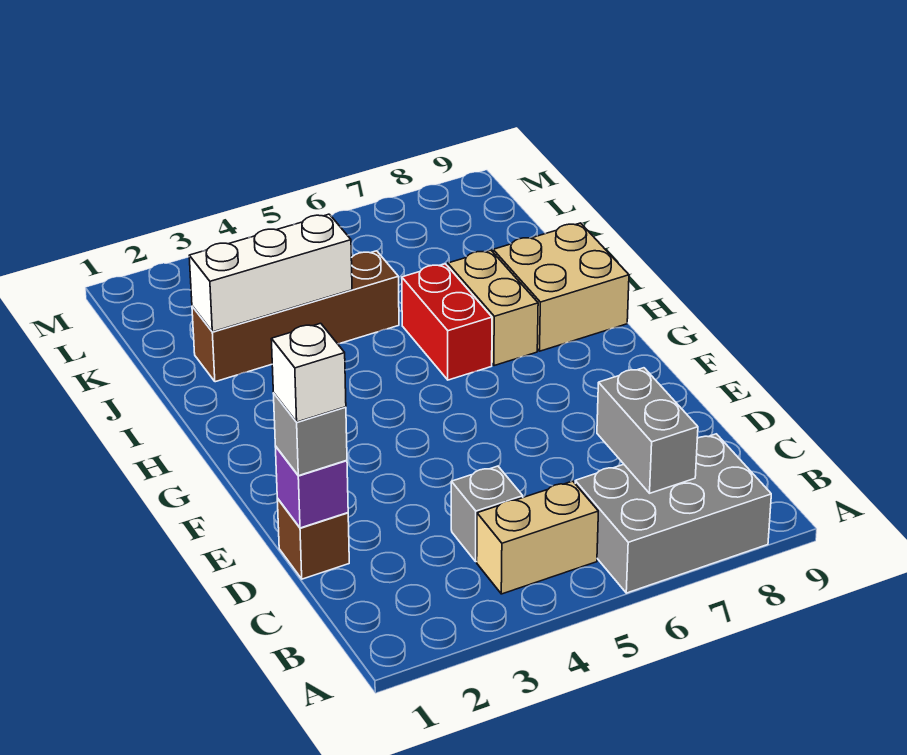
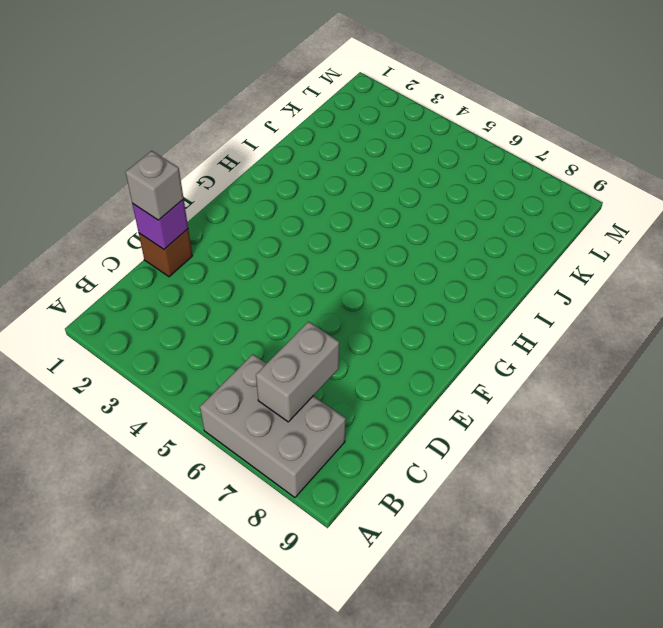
none -> tan 1x2 brick [477,481,598,594]
none -> grey 1x1 brick [451,466,523,562]
none -> red 1x2 brick [402,264,492,380]

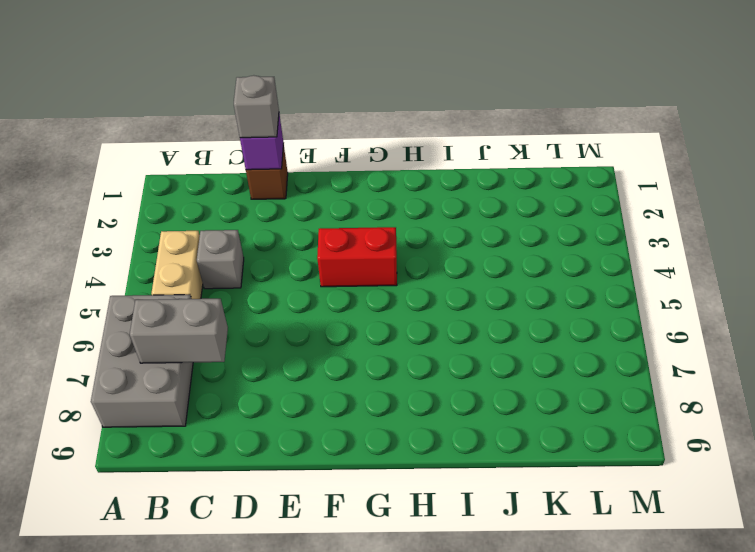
red 1x2 brick [317,227,397,287] -> red 1x2 brick moved to [402,264,492,380]
none -> tan 1x2 brick [448,250,538,366]
none -> tan 2x2 brick [493,223,629,351]
none -> brown 1x4 brick [192,251,399,382]

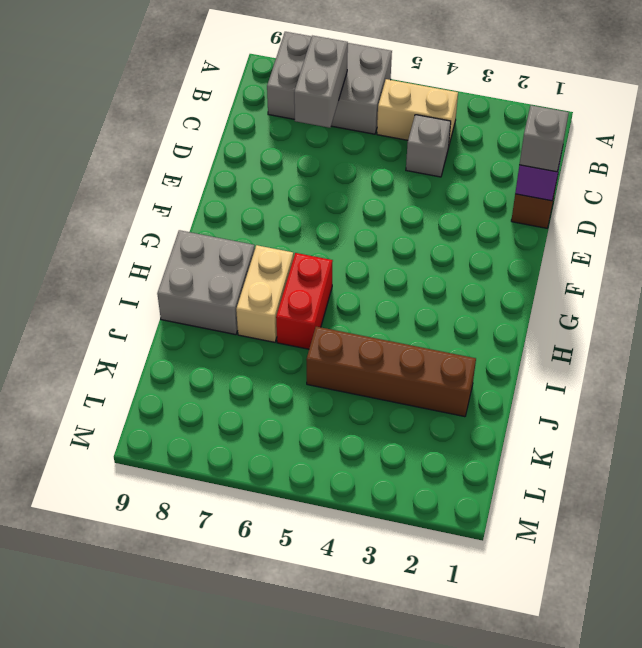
grey 2x2 brick [157,230,255,335] -> tan 2x2 brick [493,223,629,351]
none -> white 1x3 brick [189,214,352,332]
none -> white 1x1 brick [271,323,346,422]

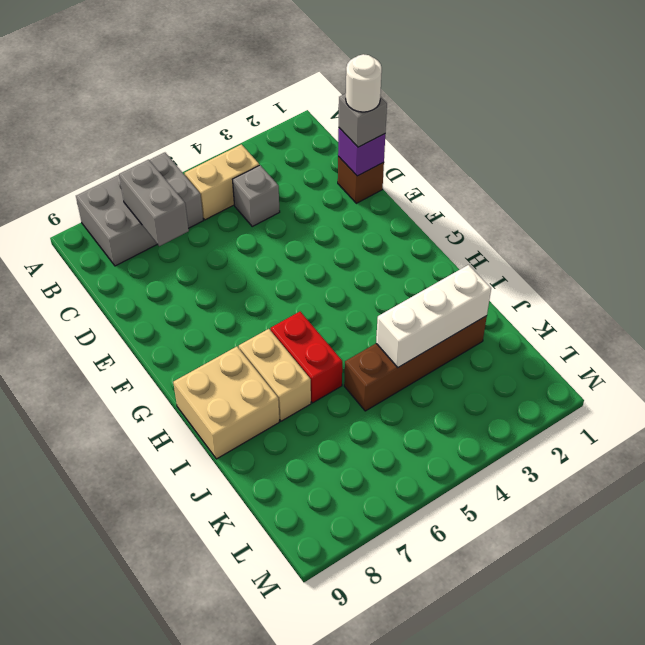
white 1x1 round brick [346,54,382,112] -> white 1x1 brick [271,323,346,422]

